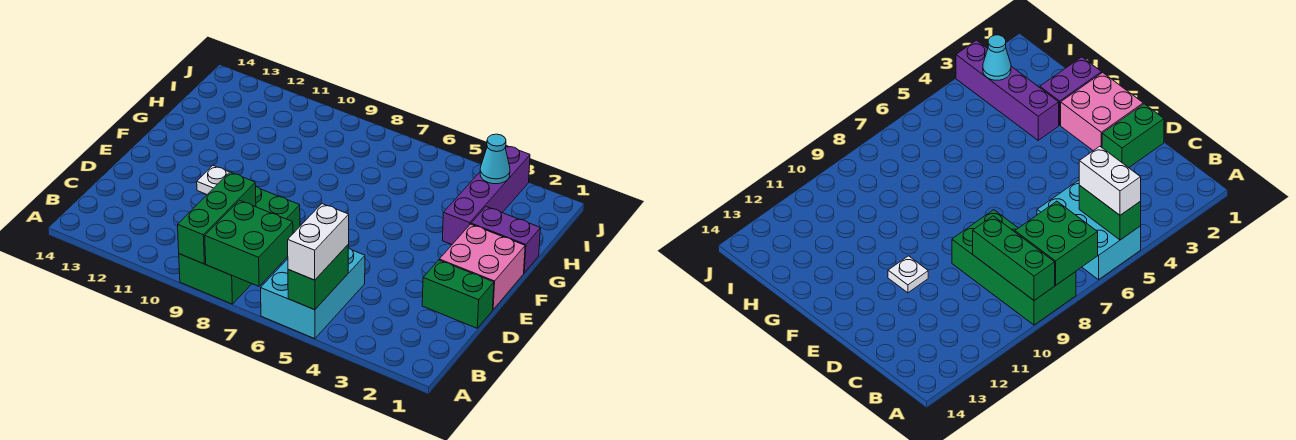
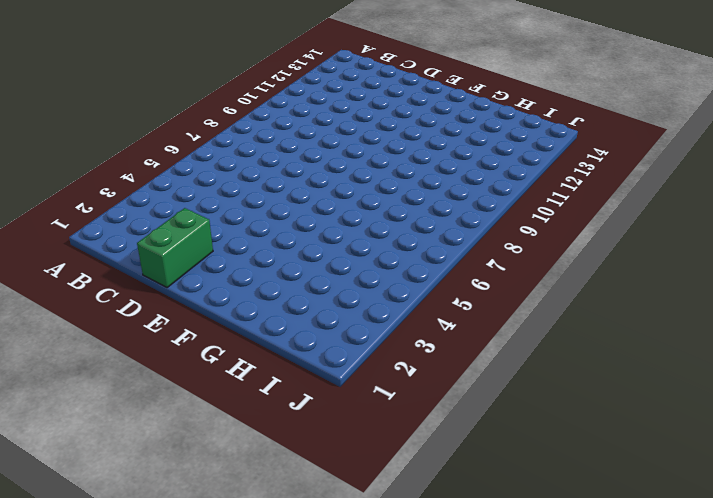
none -> cyan 2x3 brick [261,248,365,339]
none -> green 2x4 brick [179,187,300,304]
none -> pink 2x2 brick [439,224,525,309]

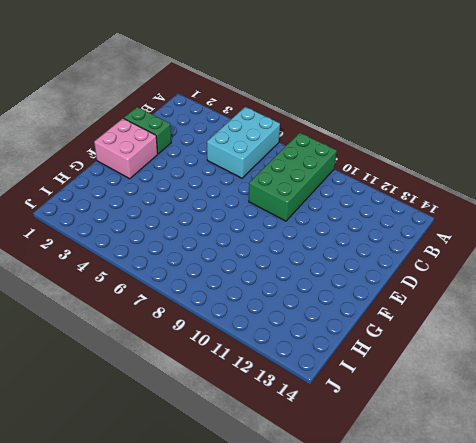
none -> white 1x1 plate [197,166,229,194]
none -> purple 1x2 brick [471,207,540,273]
none -> purple 1x4 brick [442,146,530,244]

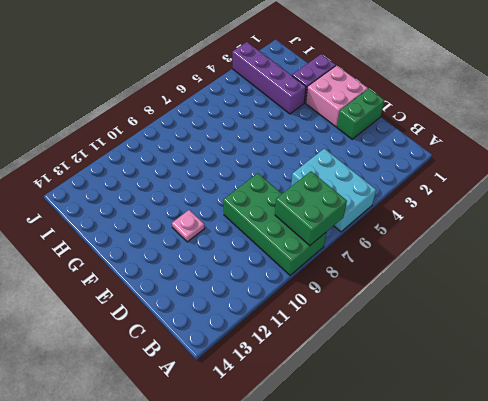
pink 1x1 plate [172,210,205,242] -> white 1x1 plate [197,166,229,194]
none -> green 1x2 brick [288,244,349,310]
none -> green 1x3 brick [178,172,256,264]
none -> cyan 1x1 cone [480,134,510,184]

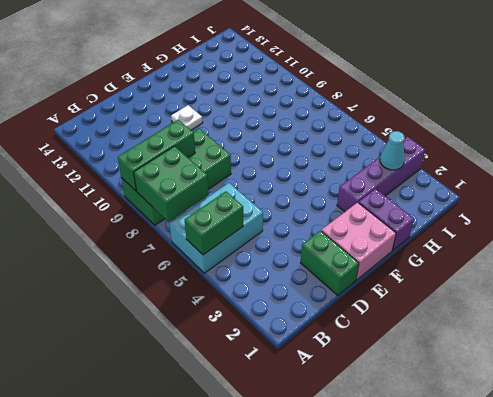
none -> white 1x2 brick [288,204,349,280]

